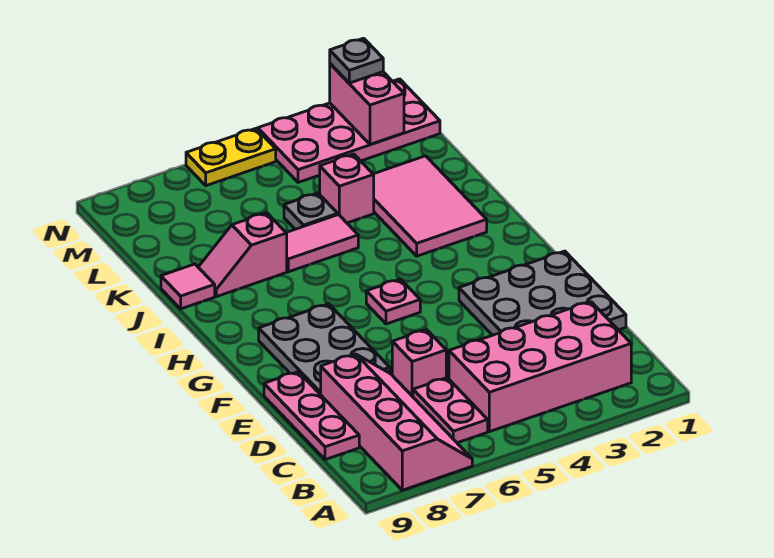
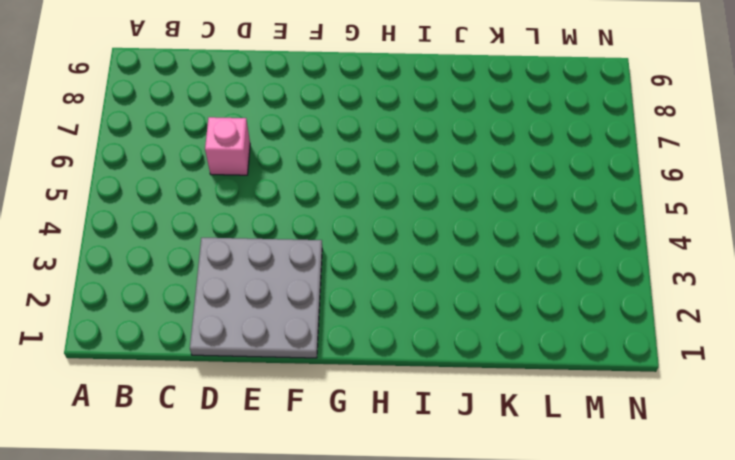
none -> pink 2x4 slope [321,354,472,490]
none -> pink 2x4 brick [449,302,631,432]
none -> pink 1x2 plate [413,378,488,443]

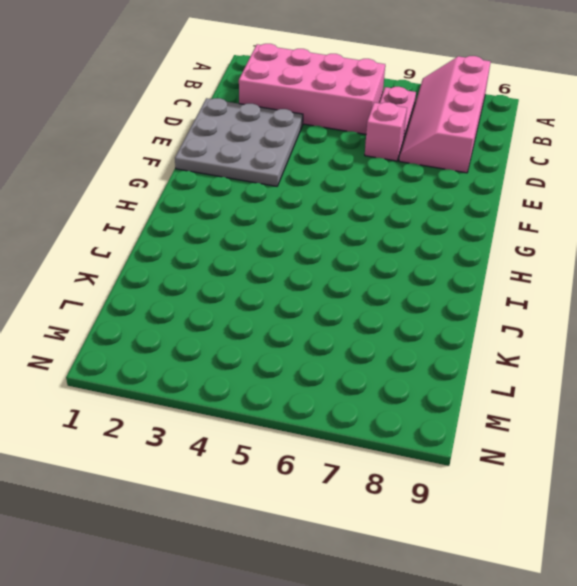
none -> pink 1x3 plate [264,372,359,460]
none -> grey 2x3 plate [259,304,390,395]
none -> pink 1x1 plate [366,279,420,324]

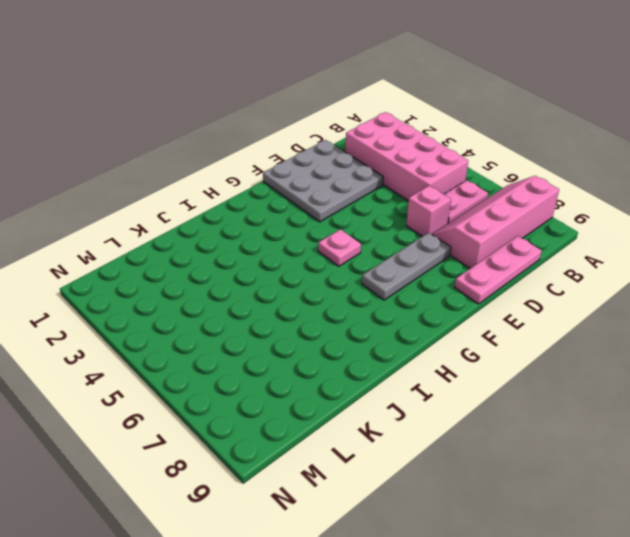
grey 1x3 plate [362,232,451,300] -> grey 2x3 plate [259,304,390,395]
none -> pink 2x3 tile [373,156,487,256]
none -> pink 1x2 tile [286,215,358,272]
none -> pink 1x2 slope [198,213,287,297]

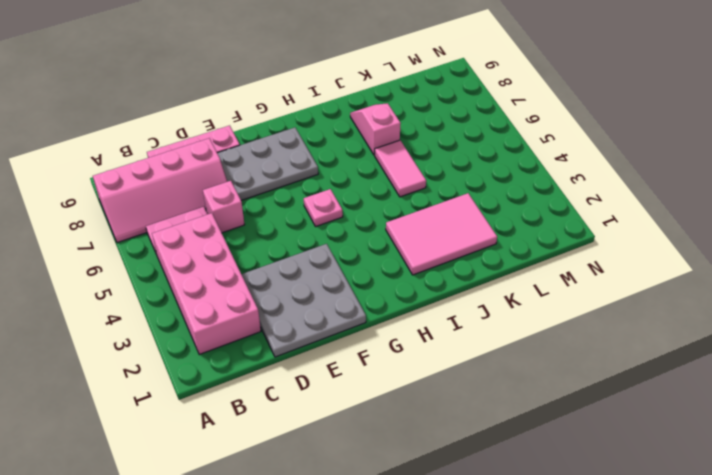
none -> pink 1x1 tile [161,264,215,309]
none -> pink 1x1 brick [320,154,374,223]
none -> grey 1x1 plate [284,193,338,229]

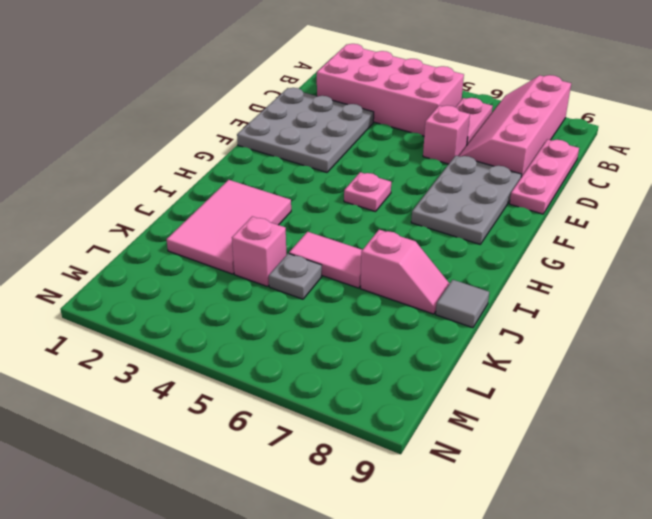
grey 1x1 tile [436,280,489,328] -> pink 1x1 tile [161,264,215,309]
none -> pink 2x4 plate [258,79,440,183]
none -> yellow 1x2 plate [186,129,276,186]
none -> pink 1x2 brick [330,64,404,145]

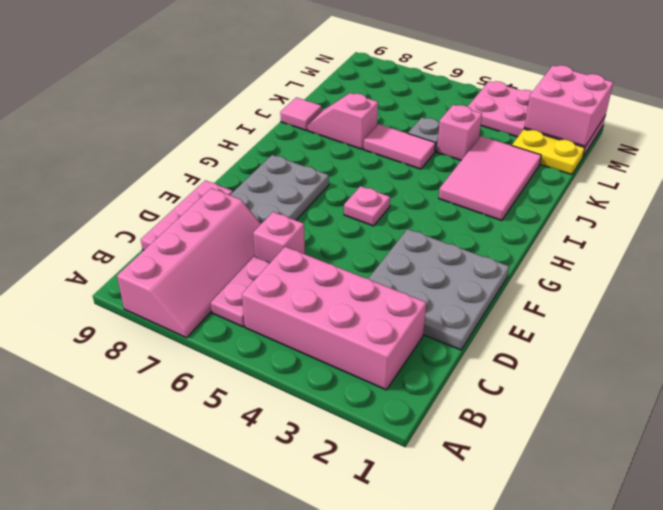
yellow 1x2 plate [512,129,585,175] -> yellow 1x2 plate moved to [186,129,276,186]
pink 2x2 brick [524,65,613,146] -> pink 1x2 brick [330,64,404,145]
none -> grey 1x1 plate [330,38,383,83]

